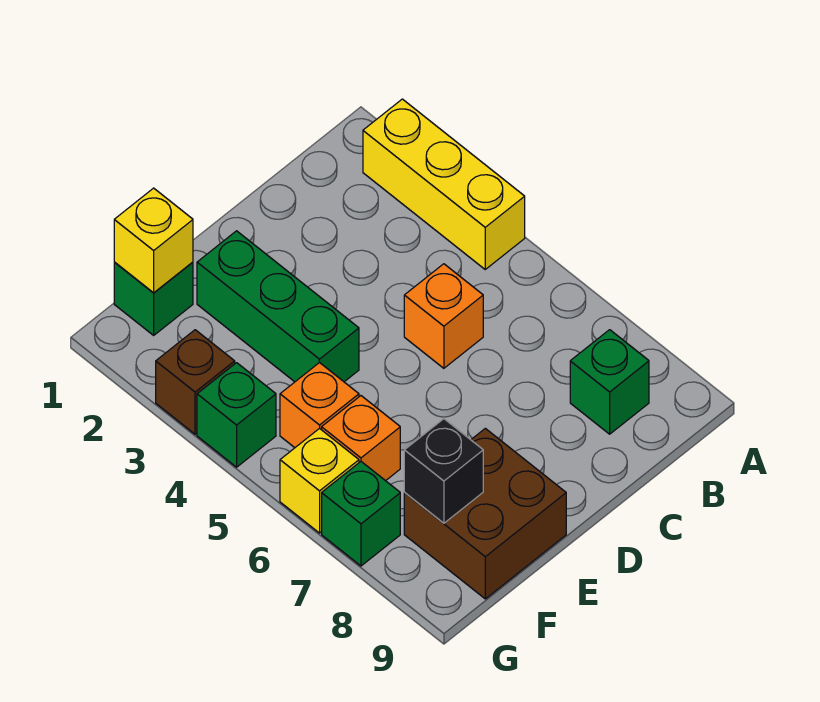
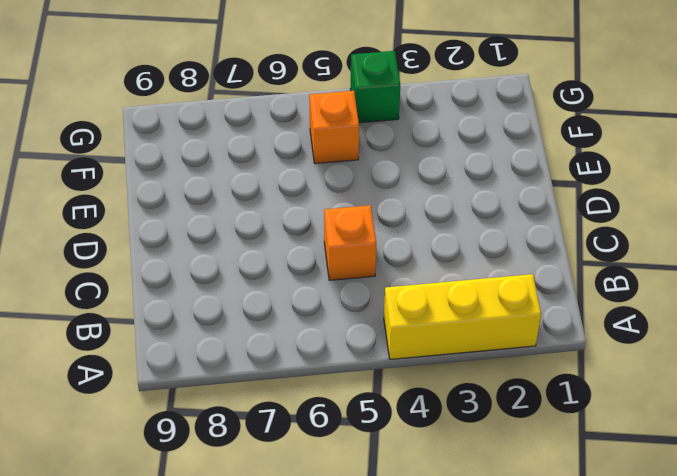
none -> green 1x1 brick [570,330,649,434]
none -> green 1x3 brick [197,231,359,382]
none -> brown 2x2 brick [404,428,566,599]

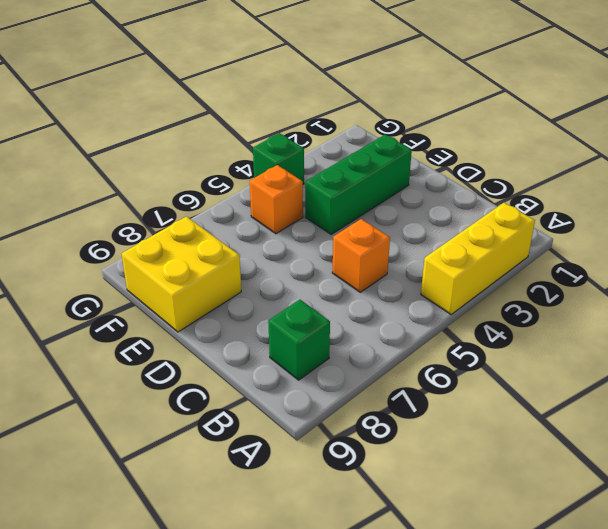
yellow 2x2 brick [122,217,241,332] -> brown 2x2 brick [404,428,566,599]
none -> green 1x1 brick [114,262,193,335]
none -> orange 1x1 brick [322,396,400,481]
none -> brown 1x1 brick [156,330,235,434]

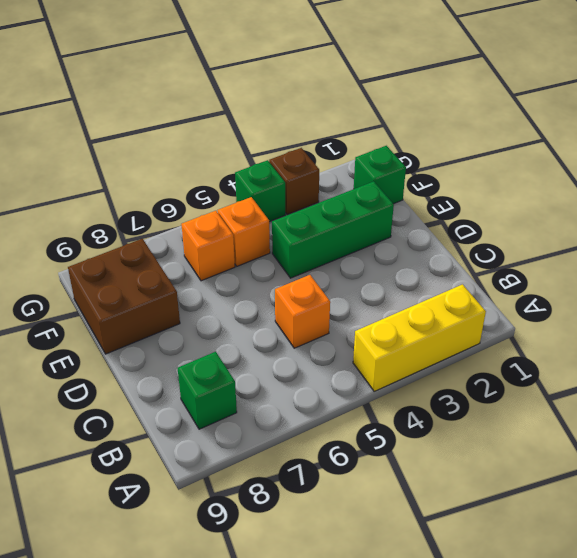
none -> yellow 1x1 brick [280,428,359,533]
none -> green 1x1 brick [322,462,400,566]
none -> yellow 1x1 brick [114,188,193,293]

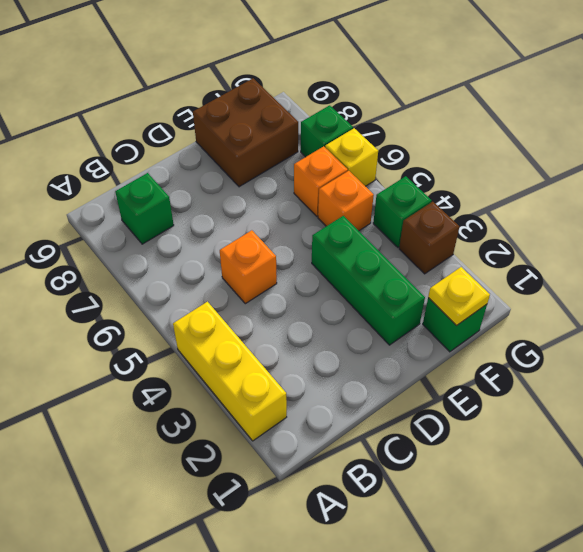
yellow 1x1 plate [428,267,490,326] -> yellow 1x1 brick [114,188,193,293]
none -> black 1x1 brick [404,419,483,523]

